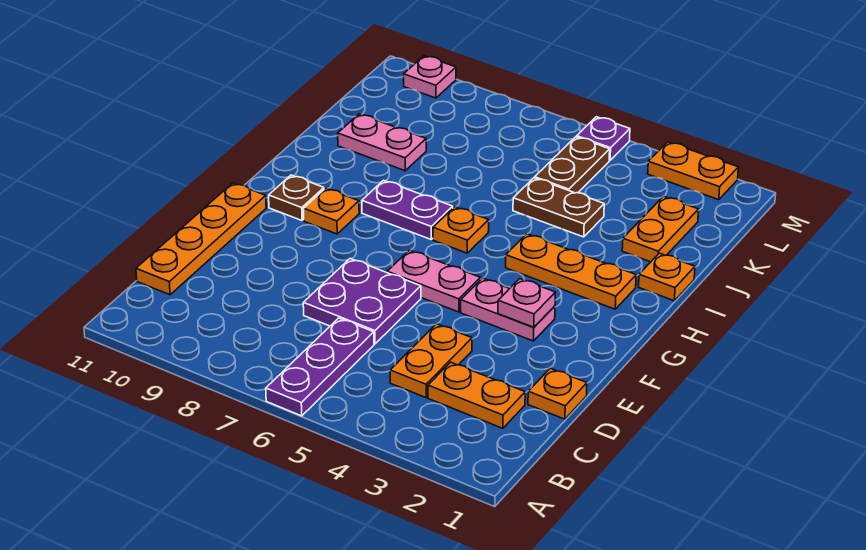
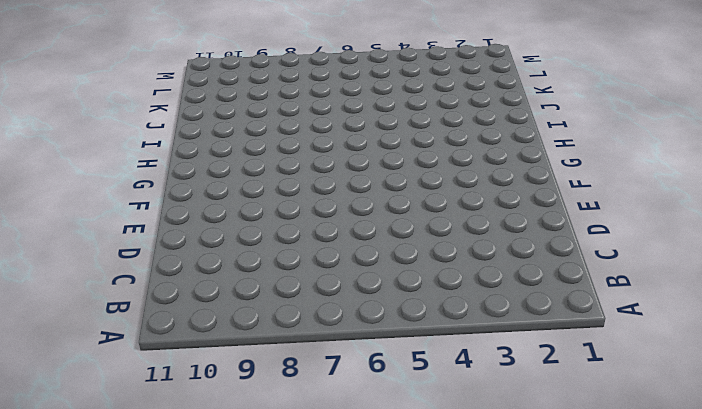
none -> purple 1x3 plate [266,318,374,416]
none -> orange 1x2 plate [428,362,525,428]
none -> orange 1x2 plate [390,324,472,398]

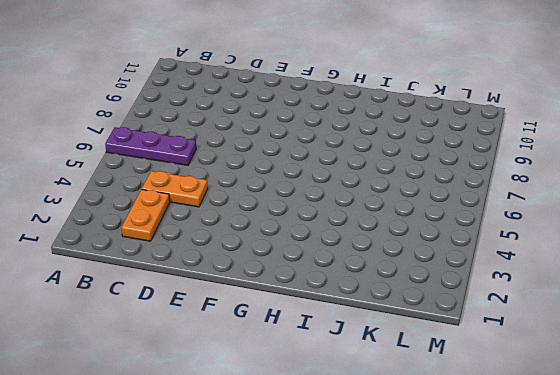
none -> orange 1x4 plate [136,183,266,295]
none -> orange 1x1 plate [528,368,587,419]
none -> purple 2x2 plate [303,259,421,344]

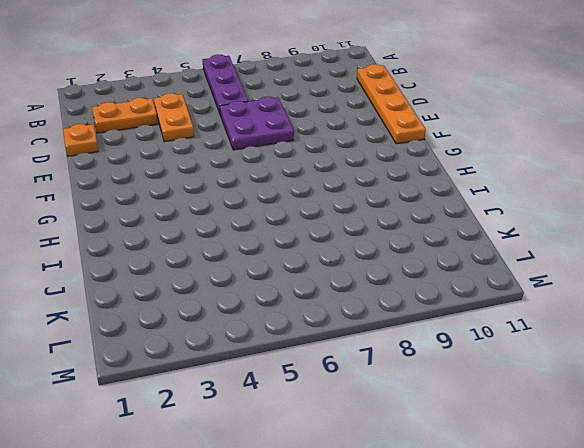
none -> pink 1x2 plate [461,278,555,341]
none -> pink 1x2 plate [387,250,481,312]
none -> orange 1x1 plate [304,188,359,234]

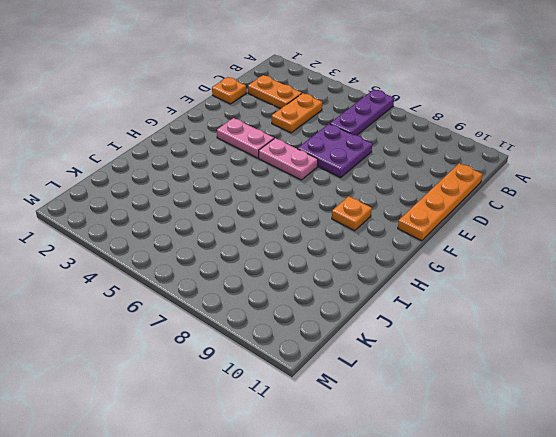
none -> brown 1x1 plate [269,175,324,220]
none -> orange 1x3 plate [506,234,636,309]
none -> orange 1x1 plate [433,207,489,253]

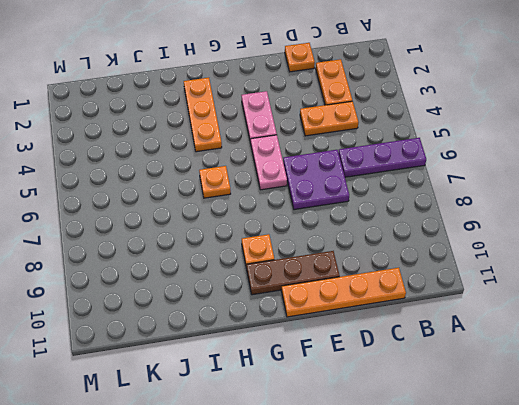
brown 1x3 plate [247,251,340,295] -> brown 1x1 plate [269,175,324,220]
none -> purple 1x2 plate [362,180,453,239]
none -> orange 1x1 plate [639,253,695,301]
none -> orange 1x2 plate [622,196,699,262]

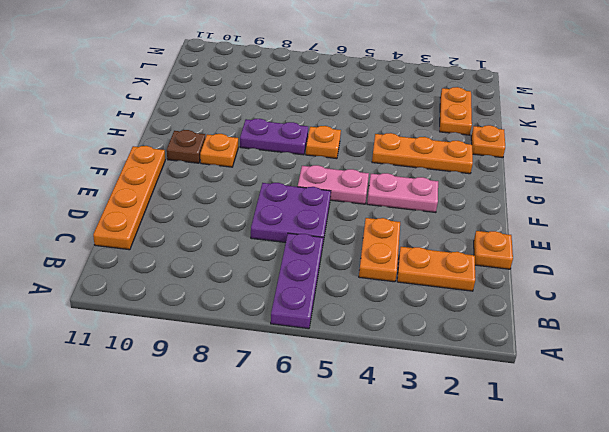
none -> brown 1x2 plate [513,178,604,237]
none -> pink 1x2 plate [338,114,426,171]
none -> brown 1x2 plate [535,137,610,193]

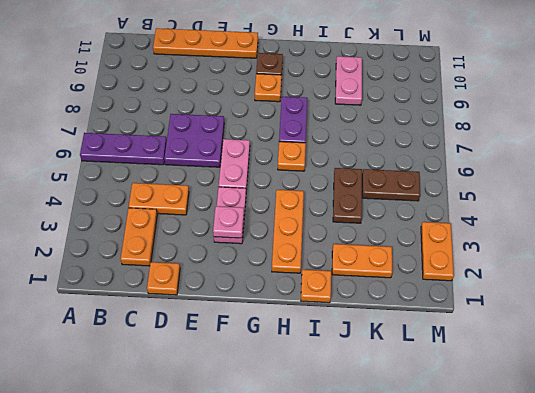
none -> purple 1x1 plate [577,117,630,161]
none -> pink 1x1 plate [404,56,456,98]

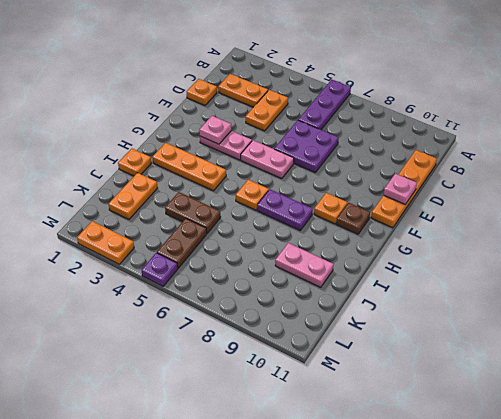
pink 1x1 plate [384,174,417,204] -> pink 1x1 plate moved to [404,56,456,98]

